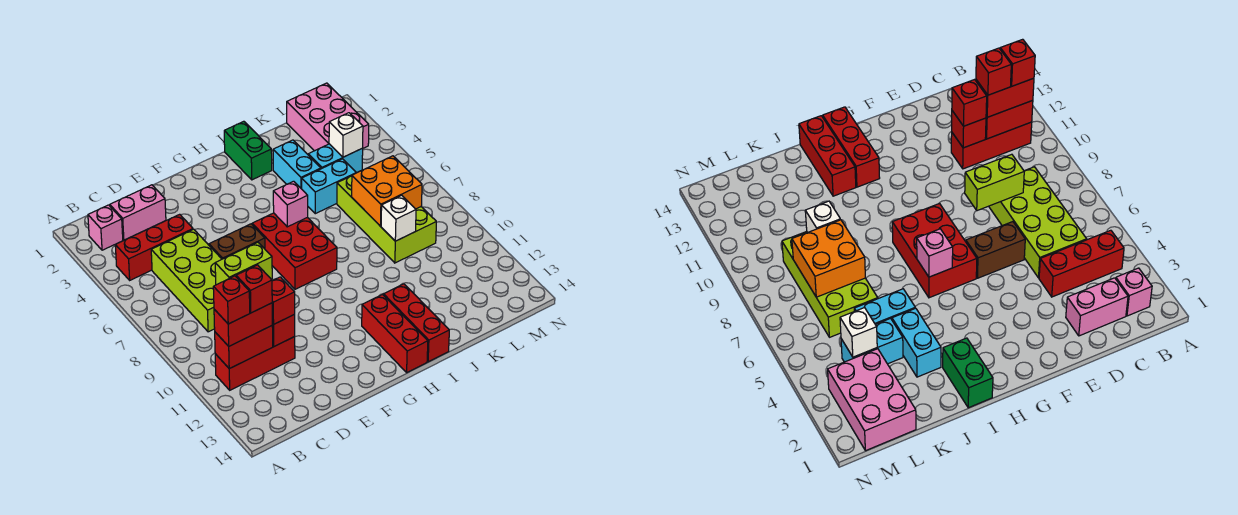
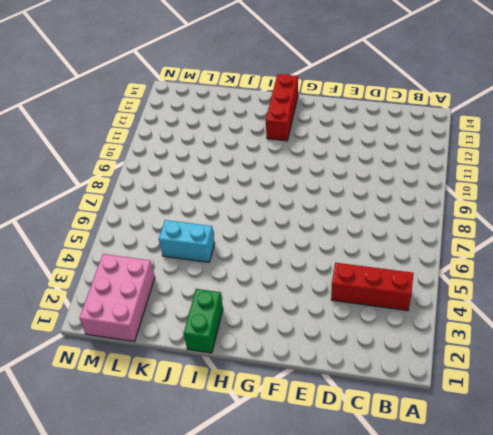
none -> pink 1x1 brick [88,205,123,250]
none -> red 1x3 brick [215,337,295,390]
none -> pink 1x2 brick [109,185,166,240]

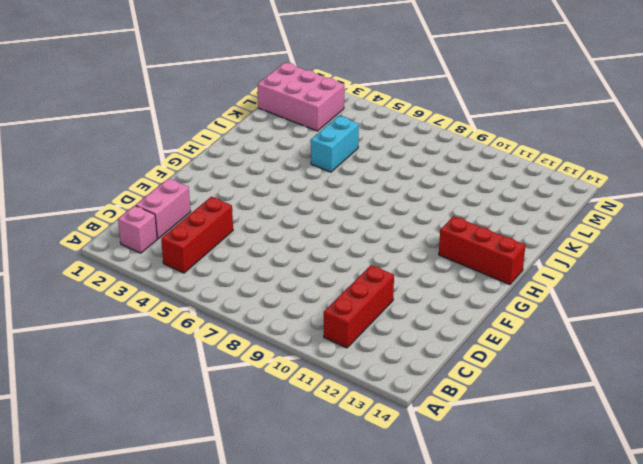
none -> lime 2x4 brick [151,229,222,332]
none -> brown 1x2 brick [209,224,265,259]
none -> red 2x3 brick [252,213,337,289]

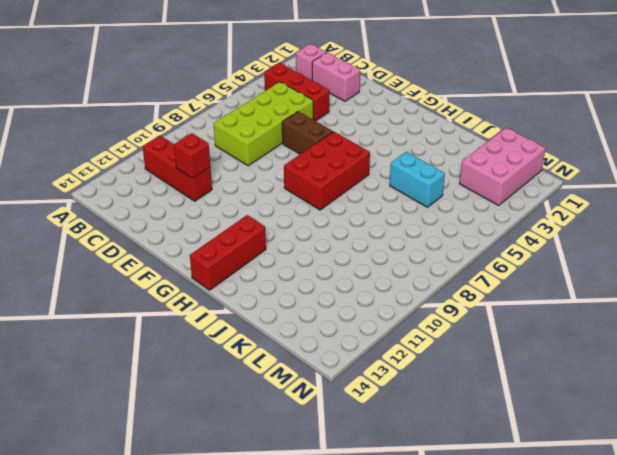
none -> green 1x2 brick [224,121,272,180]
none -> red 1x3 brick [384,284,449,362]
none -> cyan 1x2 brick [273,140,321,189]

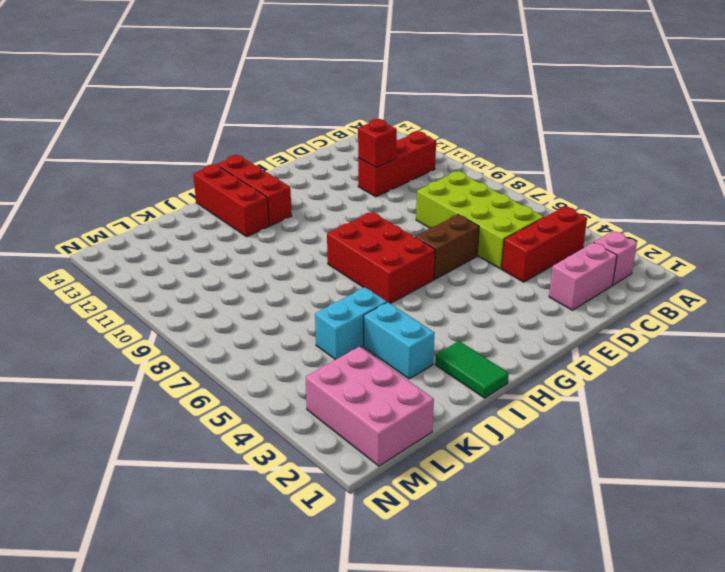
green 1x2 tile [435,341,509,398] -> green 1x2 brick [224,121,272,180]
none -> cyan 1x2 brick [308,144,363,173]
none -> lime 2x4 brick [337,176,436,263]
none -> red 1x2 brick [215,326,273,369]

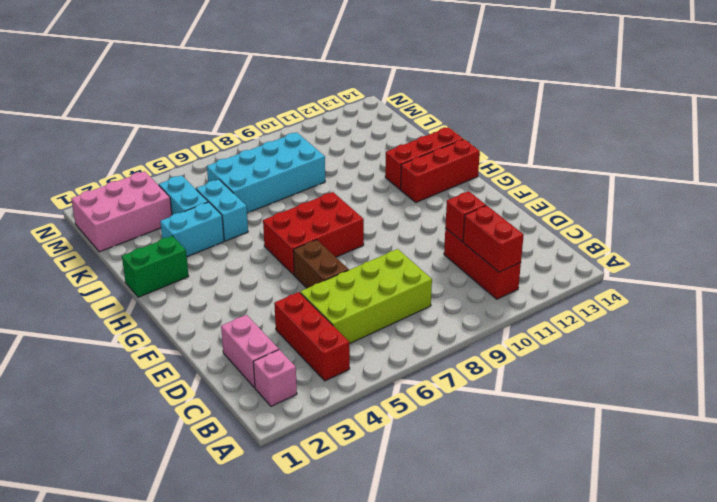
cyan 2x4 brick [207,132,325,213] -> lime 2x4 brick [337,176,436,263]
none -> lime 1x2 brick [215,242,272,285]
none -> pink 1x1 brick [273,181,308,227]
none -> orange 2x2 brick [352,156,422,226]

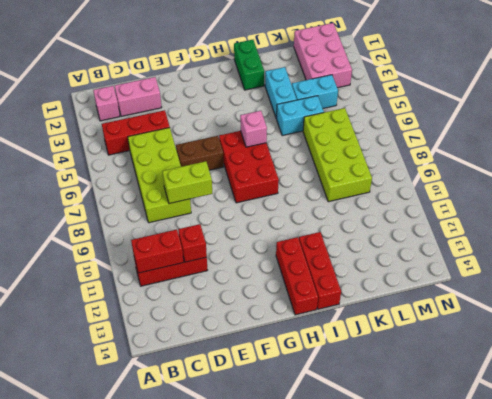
none -> orange 2x2 brick [352,156,422,226]
none -> white 1x1 brick [381,195,416,241]
none -> white 1x1 brick [329,113,363,157]

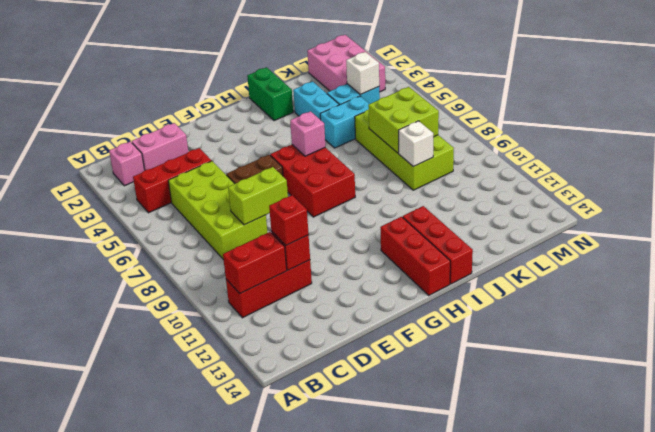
lime 2x2 brick [368,87,439,153] -> orange 2x2 brick [352,156,422,226]
none -> red 1x2 brick [214,303,272,346]
none -> red 1x1 brick [213,276,250,324]
none -> red 1x1 brick [236,265,272,313]

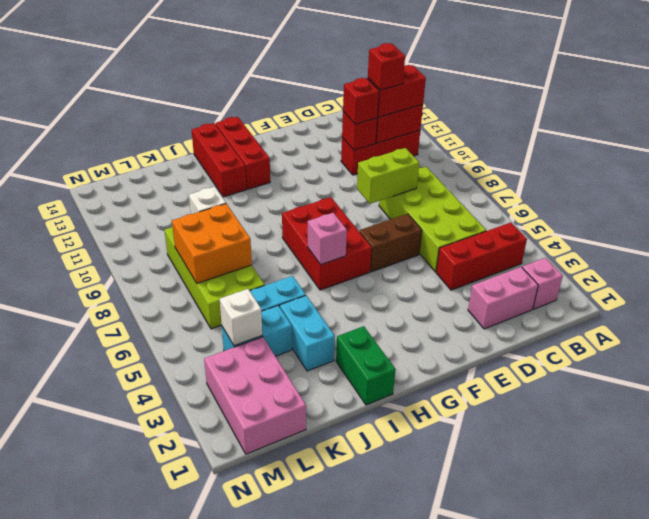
none -> red 1x1 brick [213,276,250,324]

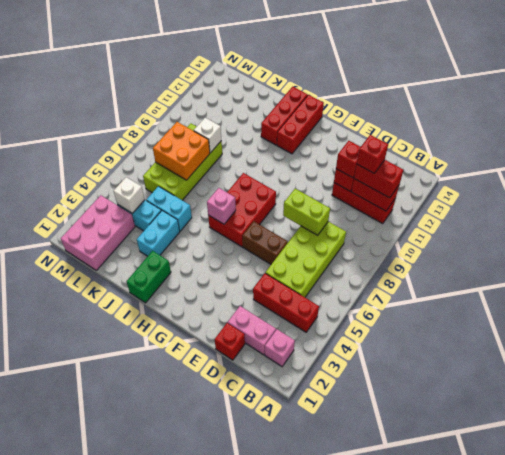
red 1x1 brick [215,323,245,360] -> red 1x1 brick moved to [213,276,250,324]

